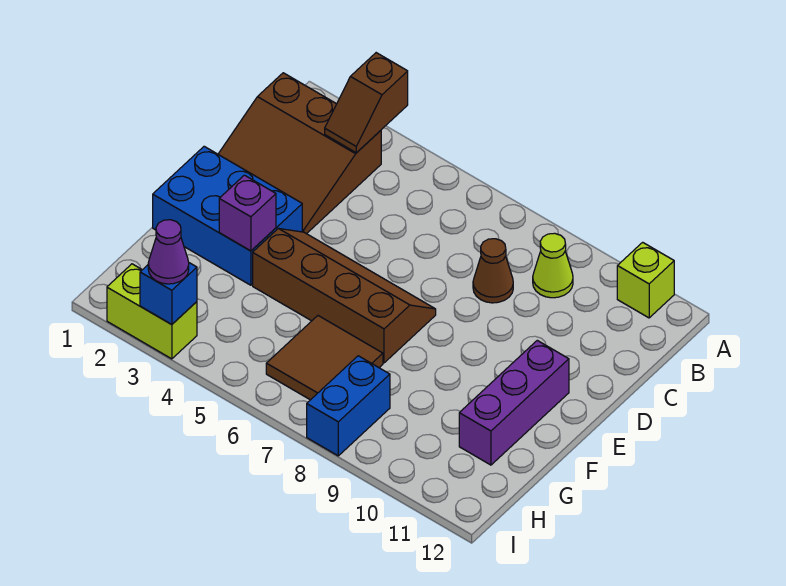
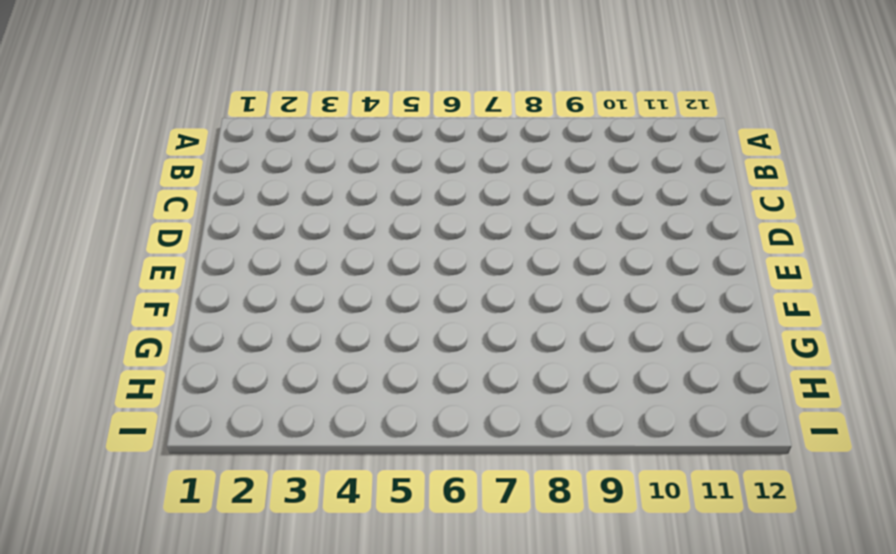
none -> lime 1x1 brick [617,242,674,318]
none -> brown 3x3 slope [218,73,381,234]
none -> lime 1x1 cone [533,233,573,298]

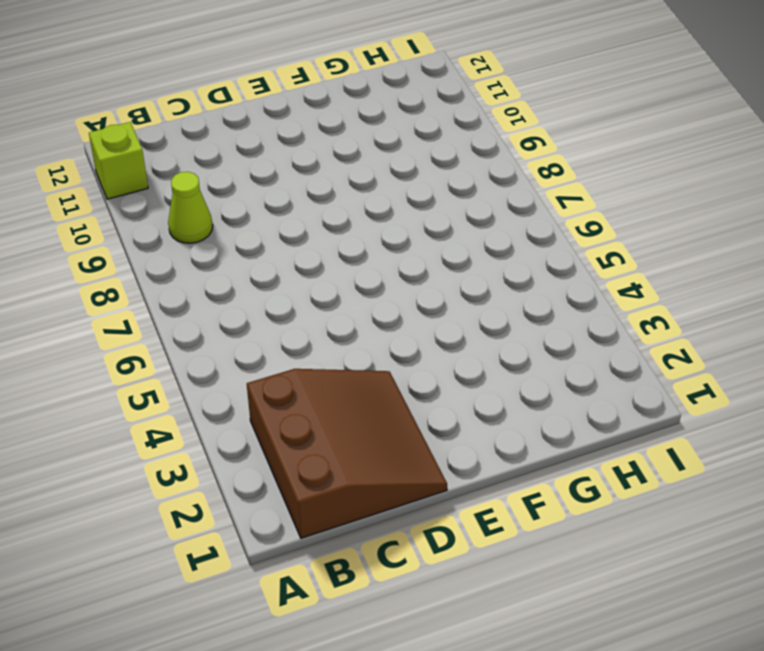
none -> brown 1x1 cone [473,239,513,303]
none -> blue 2x3 brick [153,146,302,285]
none -> brown 2x4 slope [253,228,436,363]

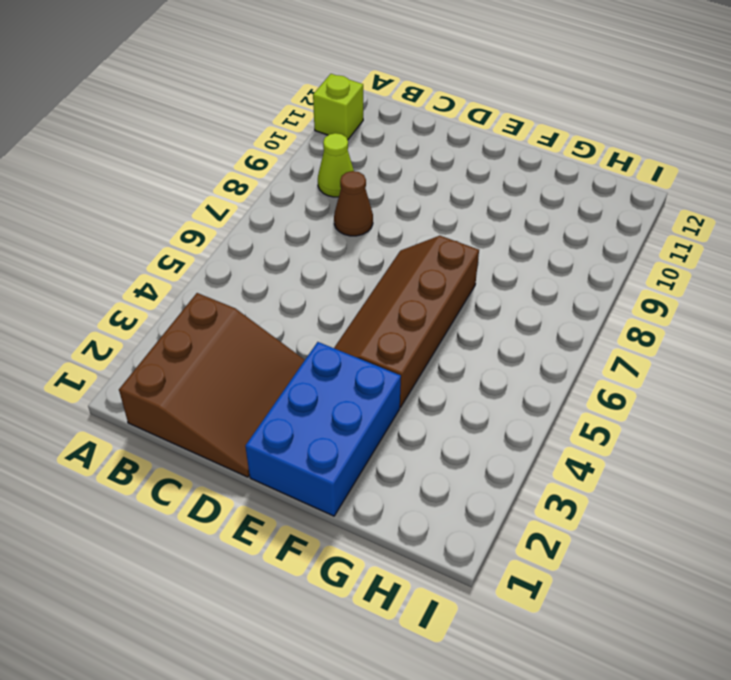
none -> purple 1x3 brick [459,340,569,465]
none -> brown 2x2 tile [266,316,383,400]
none -> blue 1x2 brick [307,356,390,456]

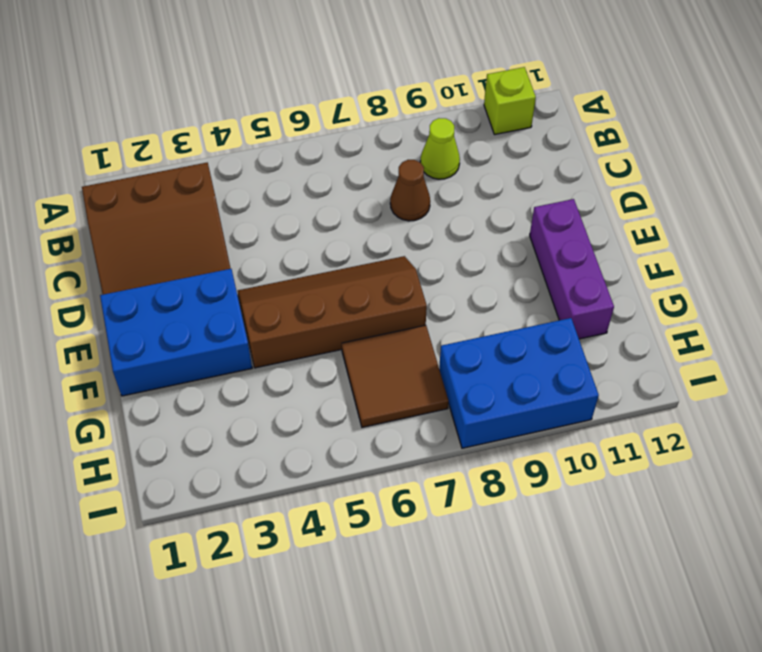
blue 2x3 brick [439,318,599,448] -> blue 1x2 brick [307,356,390,456]
none -> lime 1x2 brick [107,264,197,359]
none -> brown 1x2 slope [325,53,408,153]
none -> purple 1x1 brick [219,175,276,251]

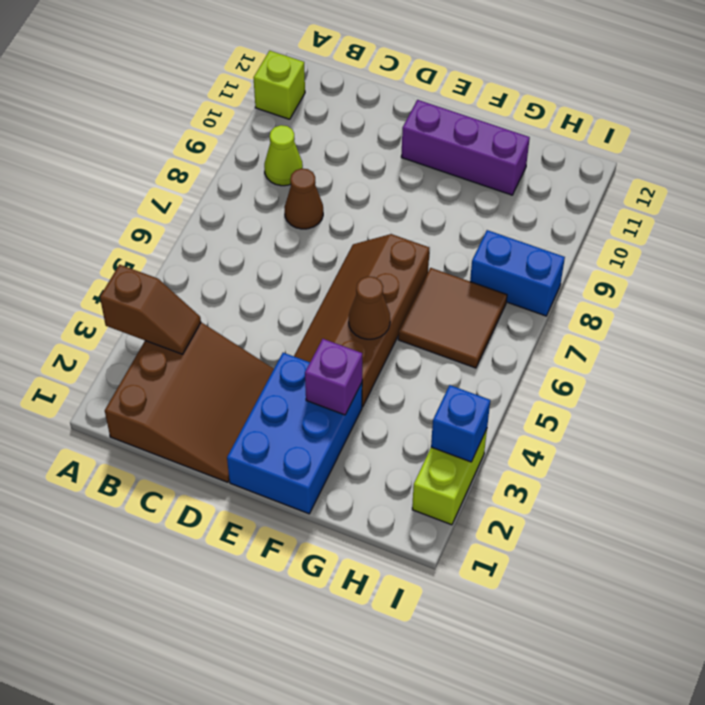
brown 1x1 cone [349,276,390,339] -> none
none -> purple 1x1 cone [148,220,189,284]

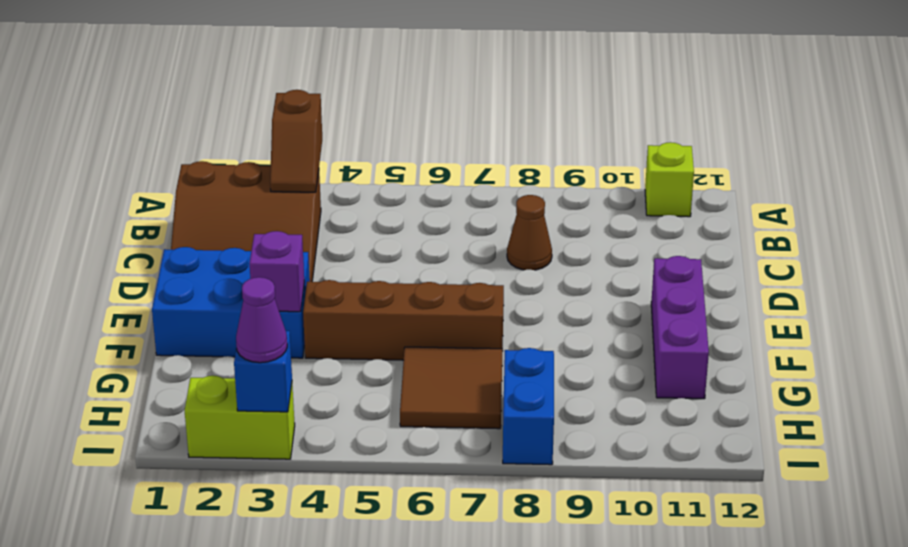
none -> lime 1x1 cone [533,233,573,298]

